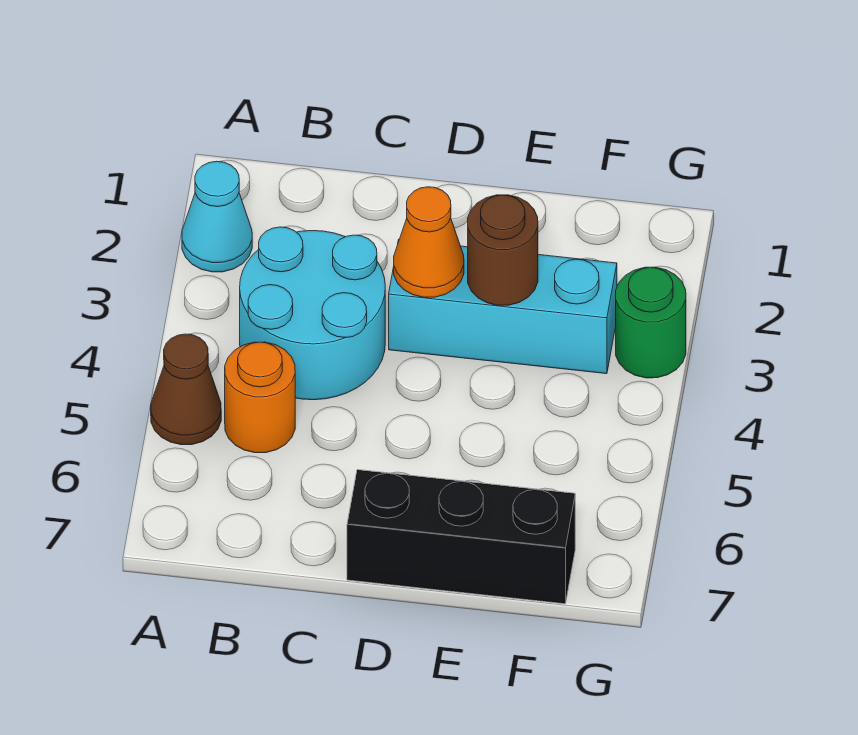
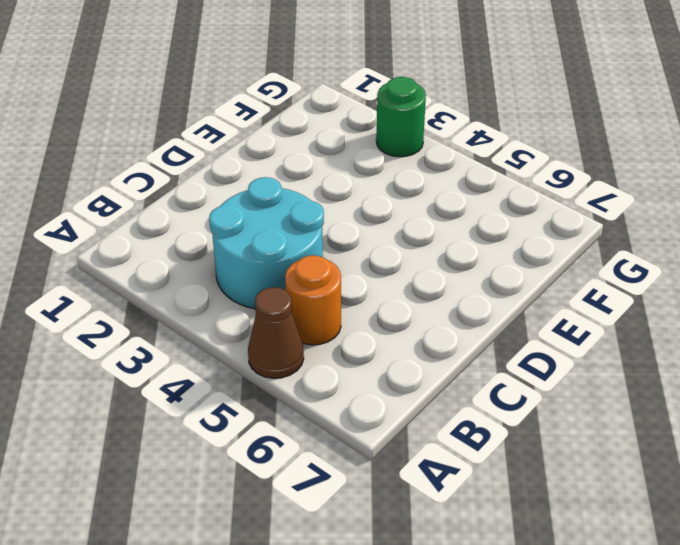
none -> cyan 1x1 cone [182,161,252,272]
none -> cyan 1x3 brick [389,240,617,374]

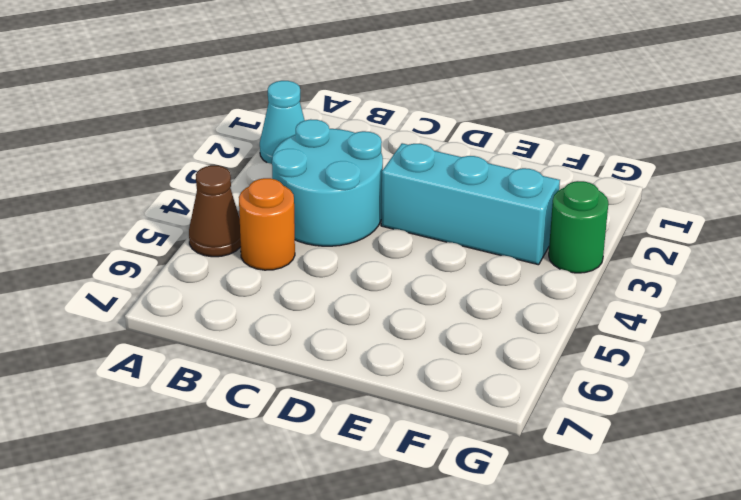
none -> black 1x3 brick [347,470,575,604]
none -> orange 1x1 cone [394,187,464,297]

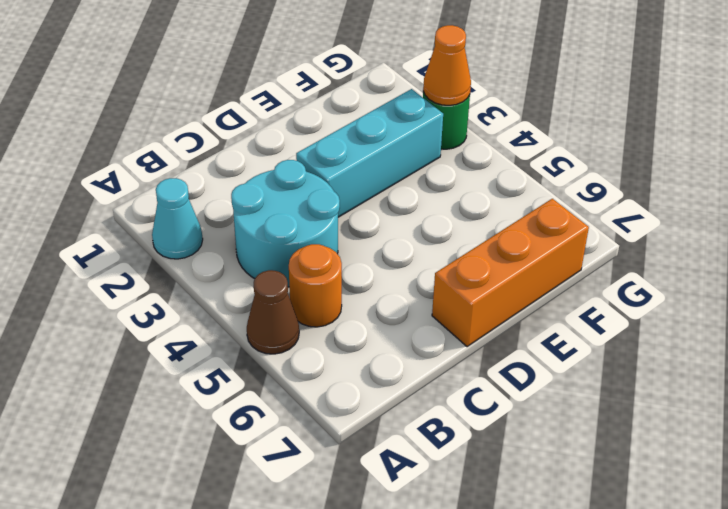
orange 1x3 brick [432,199,589,347] -> black 1x3 brick [347,470,575,604]
orange 1x1 cone [423,25,471,105] -> orange 1x1 cone moved to [394,187,464,297]
none -> brown 1x1 round brick [468,195,538,305]

